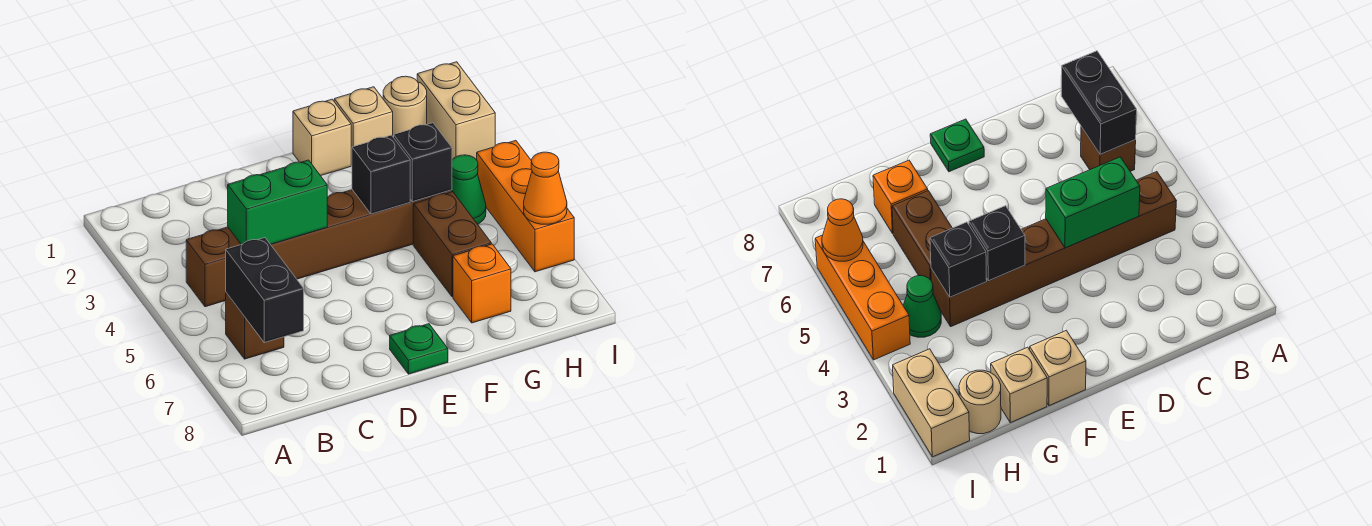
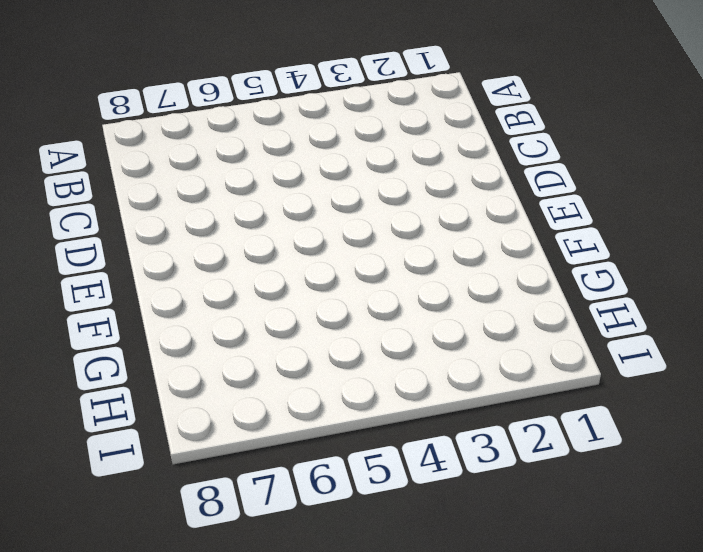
none -> brown 1x6 brick [186,190,452,307]
none -> brown 1x1 brick [226,293,284,359]
none -> green 1x1 plate [390,324,448,374]

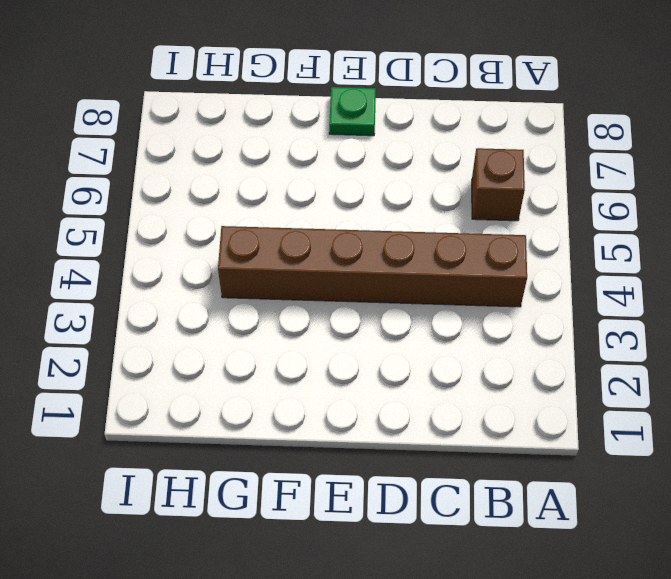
none -> tan 1x1 brick [293,99,351,176]
none -> tan 1x1 brick [334,87,393,164]
none -> brown 1x2 brick [413,192,491,297]

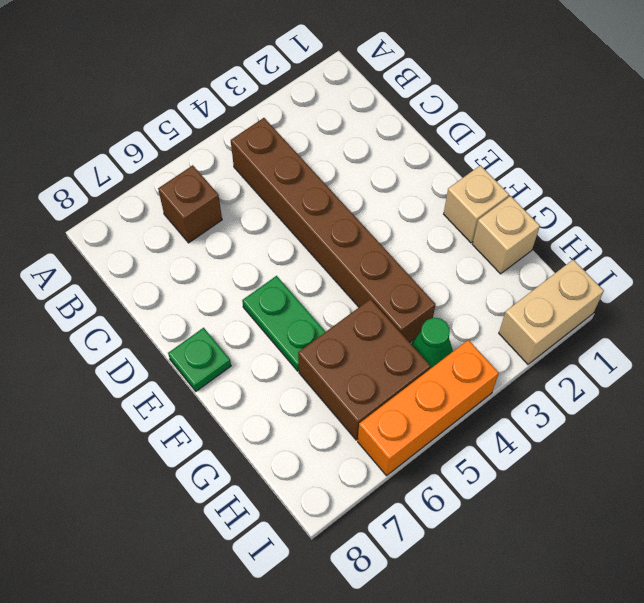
green 1x2 plate [242,276,325,371] -> none
brown 2x2 brick [298,299,430,440] -> brown 1x2 brick [413,192,491,297]
none -> orange 1x1 brick [453,244,511,323]
none -> tan 1x1 round brick [383,76,427,137]
none -> black 1x2 brick [226,238,304,343]

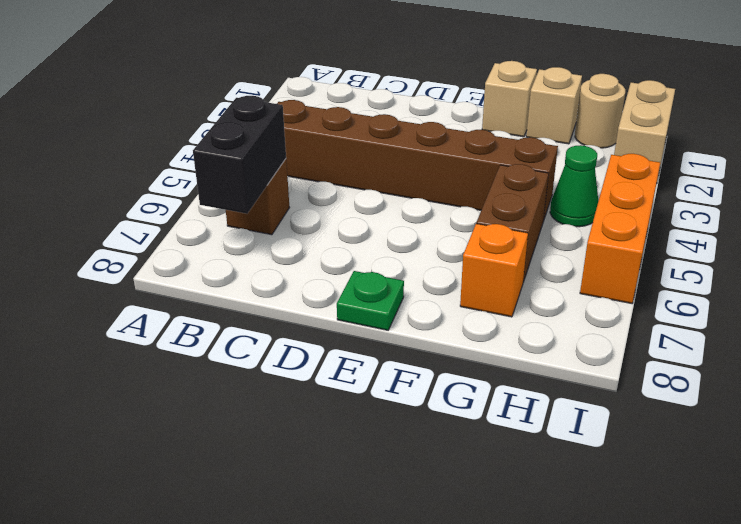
none -> green 1x2 brick [228,160,327,245]
none -> black 1x1 brick [352,135,410,214]
none -> black 1x1 brick [394,123,452,202]

